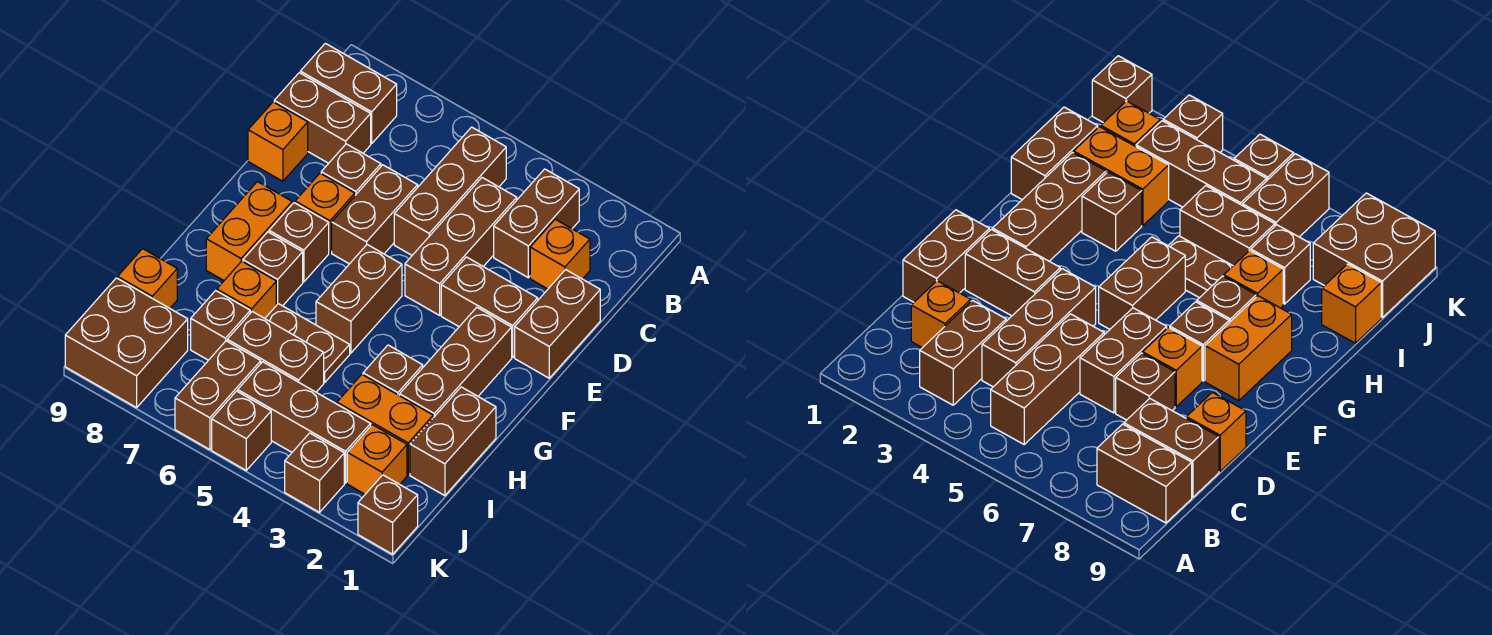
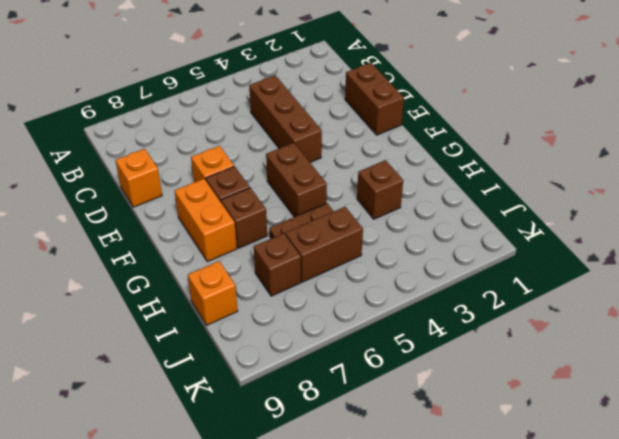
none -> brown 1x2 brick [494,169,579,278]
none -> brown 1x3 brick [394,127,506,255]
none -> brown 1x2 brick [300,43,397,144]
none -> orange 1x1 brick [530,219,590,289]

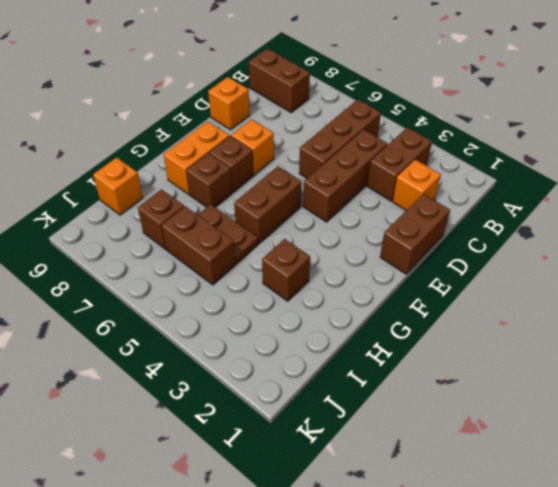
none -> brown 1x2 brick [274,73,371,163]
none -> brown 1x2 brick [332,165,418,264]
none -> brown 1x1 brick [321,144,381,195]
none -> brown 1x2 brick [441,257,538,357]

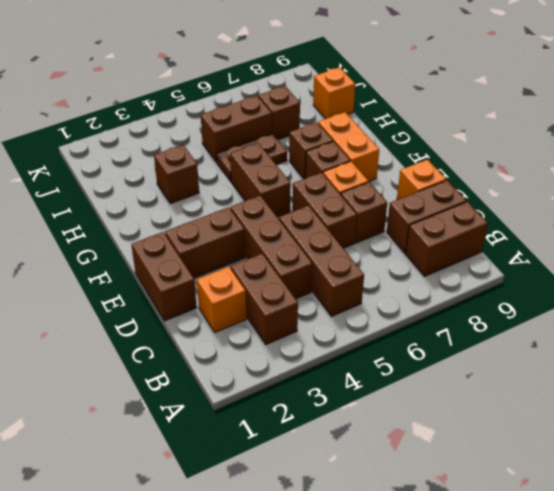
none -> brown 1x3 brick [400,307,512,418]
none -> brown 1x2 brick [410,387,496,496]
none -> orange 1x1 brick [217,261,276,318]
none -> orange 1x2 brick [337,375,433,474]

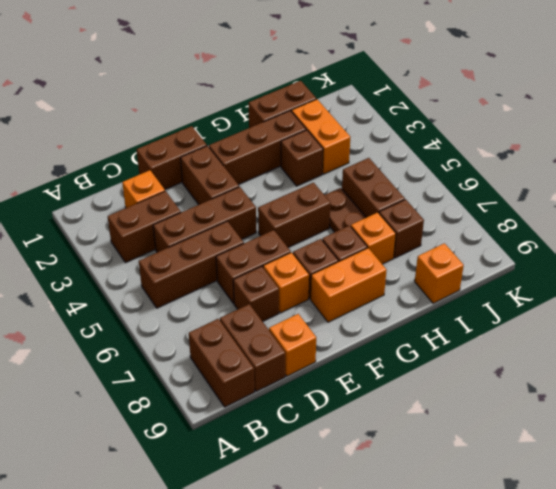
none -> orange 1x1 brick [347,425,407,494]
none -> brown 1x3 brick [238,362,371,483]
none -> brown 1x2 brick [175,341,261,450]
none -> brown 2x2 brick [65,278,188,408]

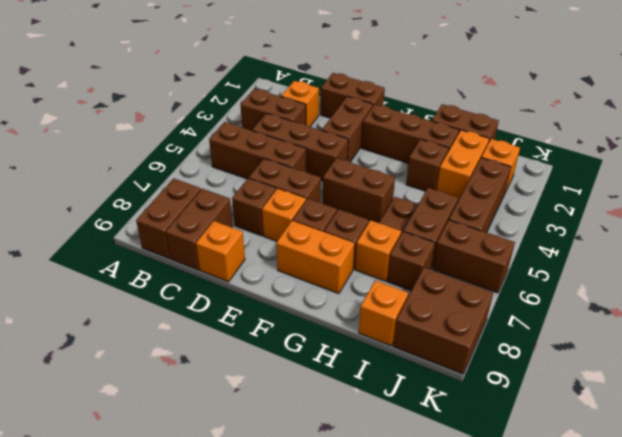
none -> brown 1x1 brick [358,475,418,554]
none -> brown 1x1 brick [285,433,344,512]
none -> brown 1x1 brick [212,391,271,470]

